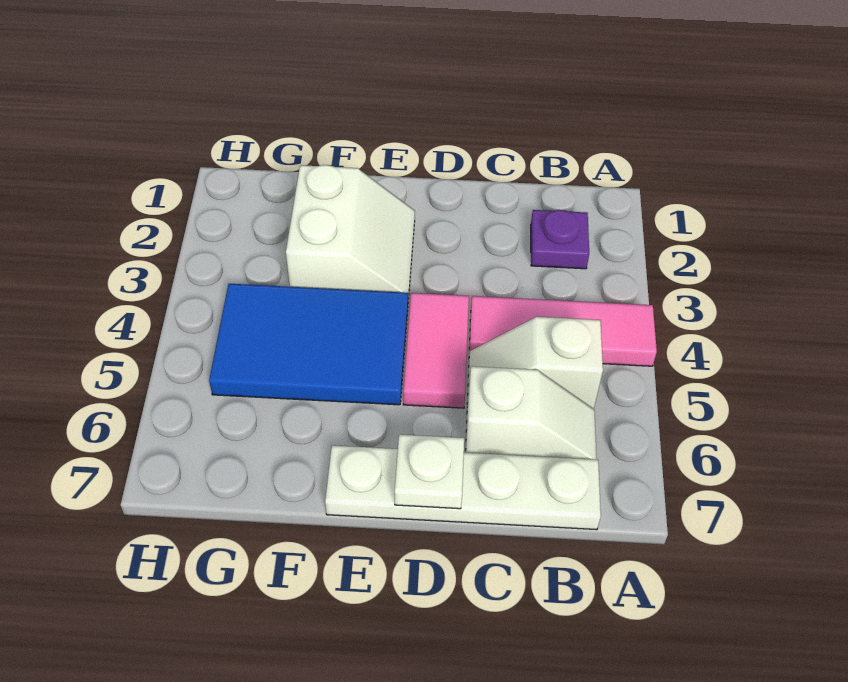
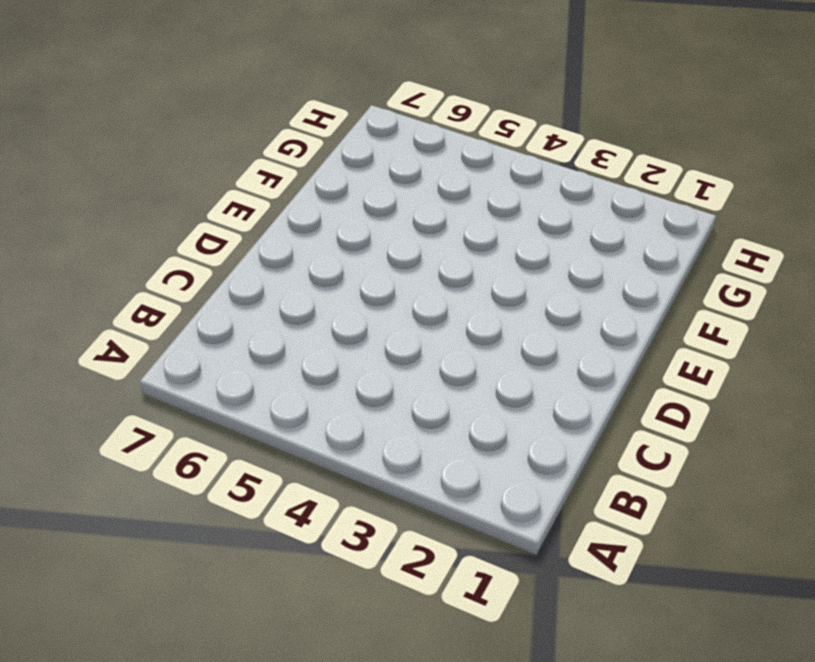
none -> pink 1x3 tile [469,296,657,366]
none -> purple 1x1 plate [531,210,589,269]

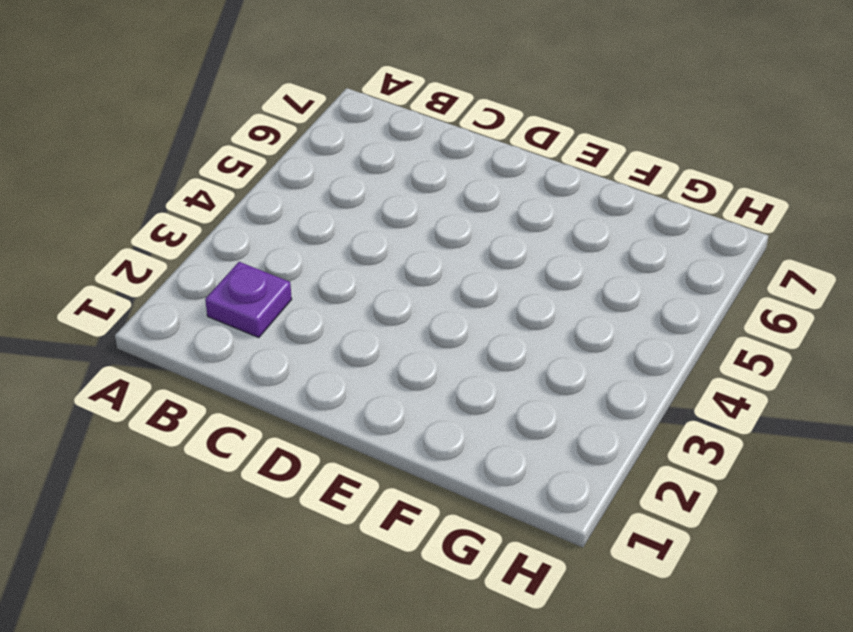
none -> pink 1x3 tile [469,296,657,366]
none -> white 1x2 slope [467,317,603,409]

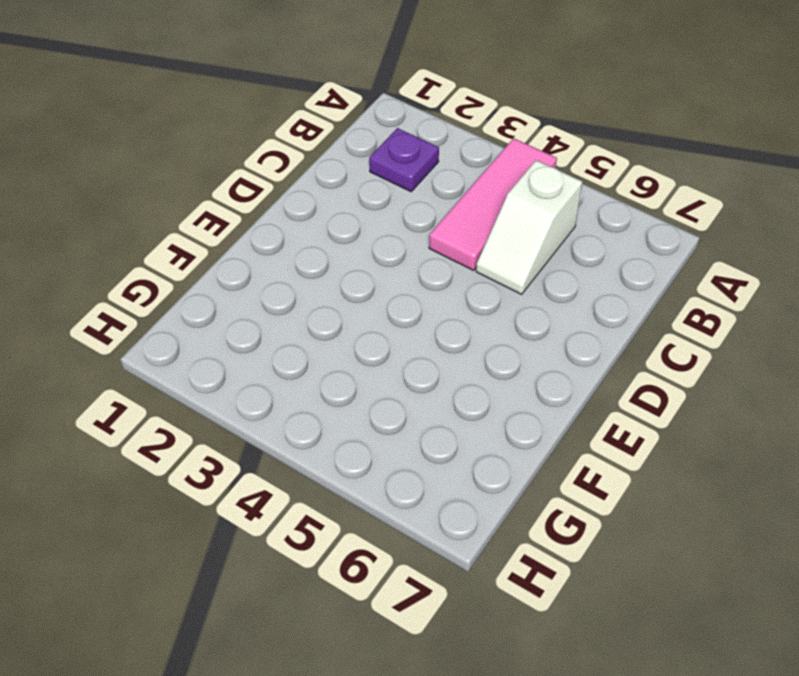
none -> white 1x2 slope [466,366,597,459]
none -> white 1x4 plate [325,445,601,530]

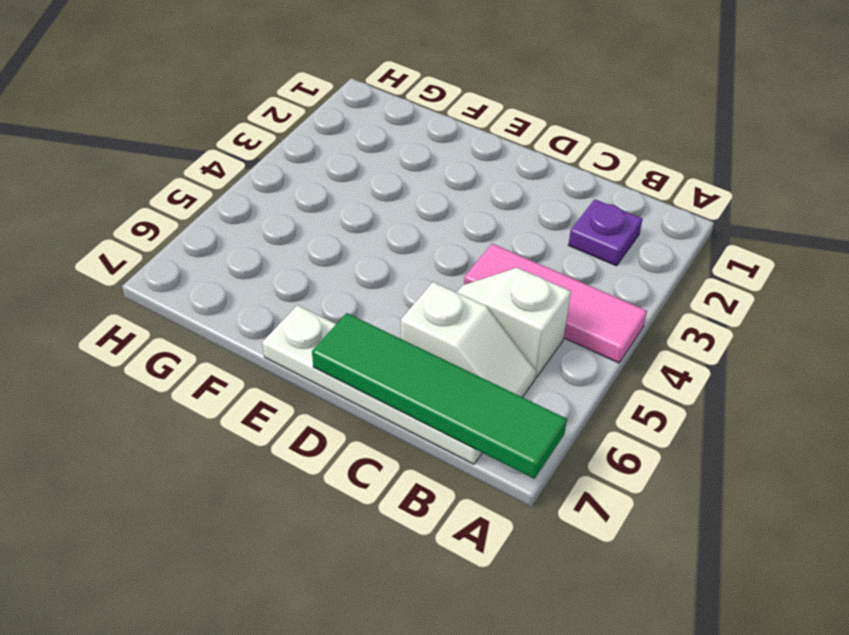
green 1x4 tile [312,313,567,479] -> white 1x1 plate [395,434,464,509]
none -> pink 1x2 tile [403,293,469,408]
none -> white 2x2 slope [286,165,415,299]

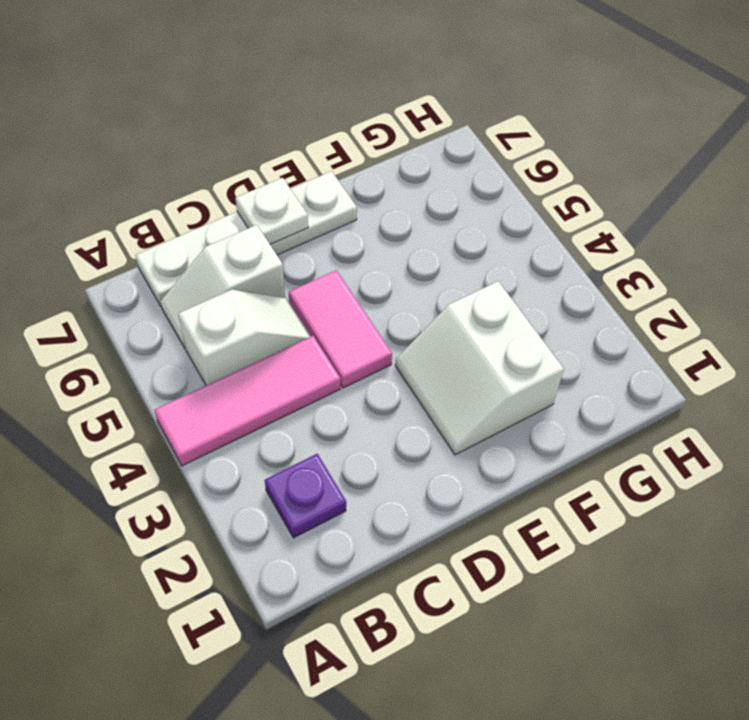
none -> blue 2x3 tile [209,284,408,405]

